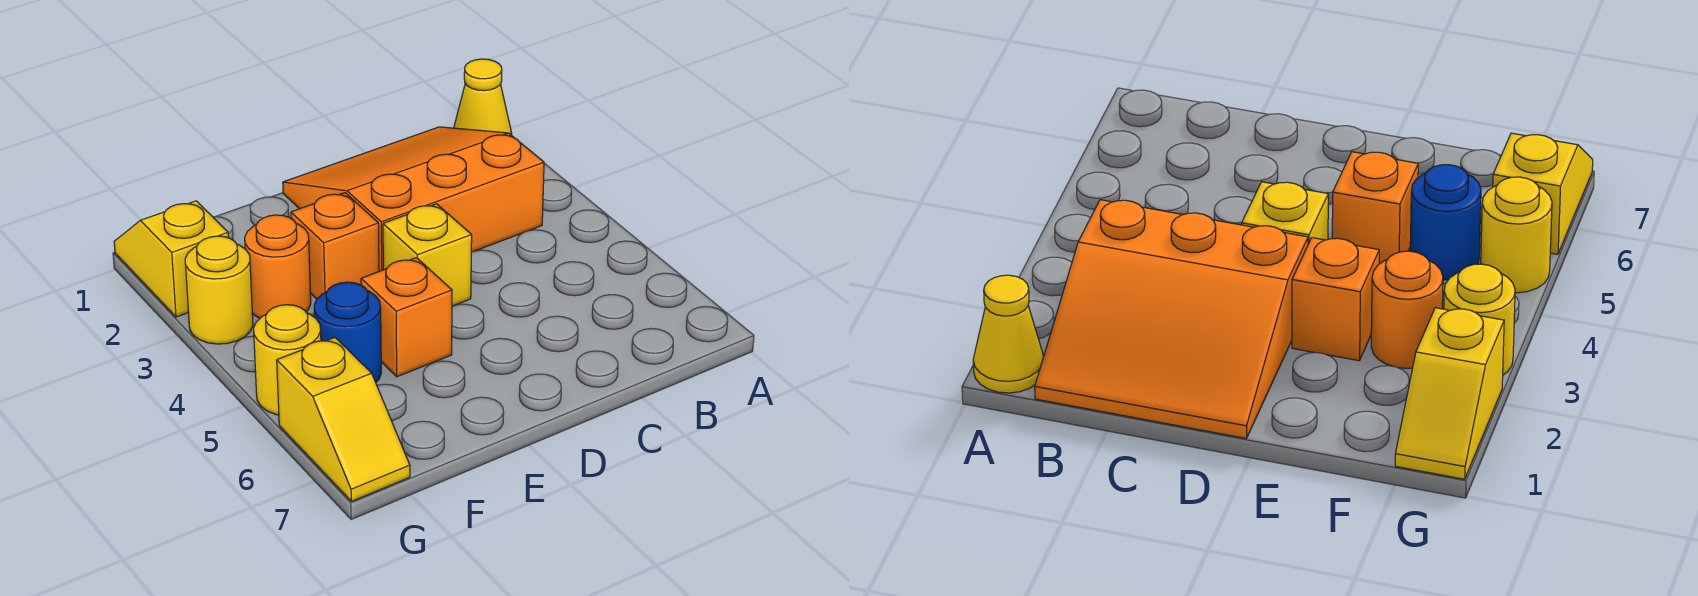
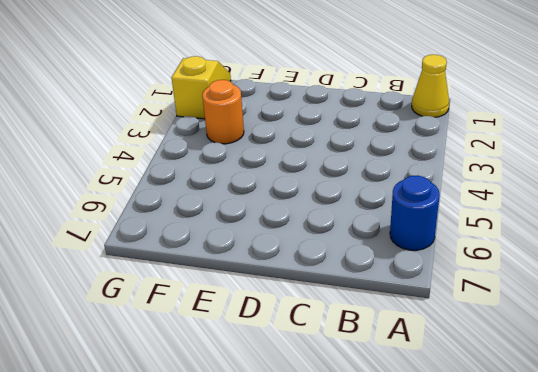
blue 1x1 round brick [390,176,440,250] -> blue 1x1 round brick moved to [314,282,381,382]
none -> orange 3x3 slope [283,127,544,271]
none -> yellow 1x1 brick [383,204,472,306]

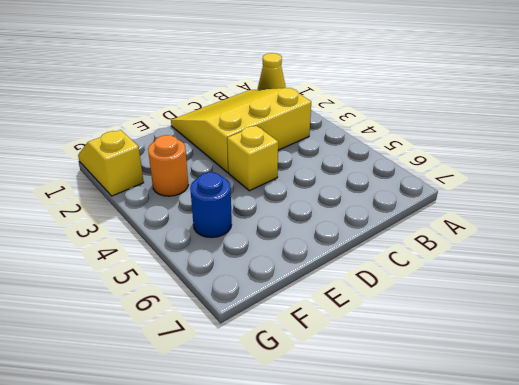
yellow 3x3 slope [171,88,311,172] -> orange 3x3 slope [283,127,544,271]
none -> orange 1x1 brick [291,193,379,299]
none -> orange 1x1 brick [361,258,452,377]

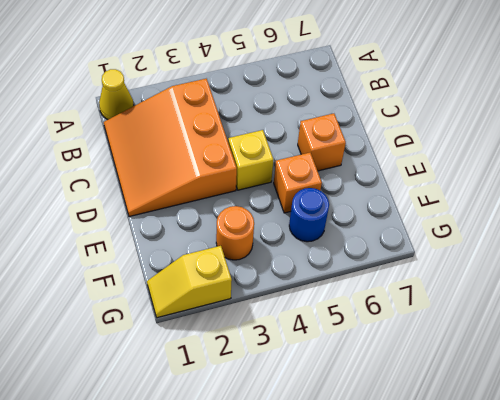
orange 1x1 brick [298,113,346,171] -> orange 1x1 brick moved to [291,193,379,299]
none -> yellow 1x1 round brick [185,236,253,344]
none -> yellow 1x1 round brick [254,305,321,415]

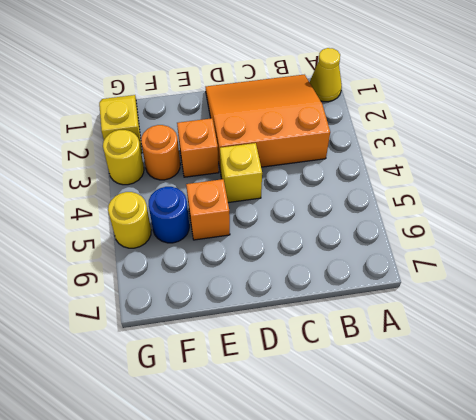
none -> yellow 1x2 slope [277,337,410,501]

